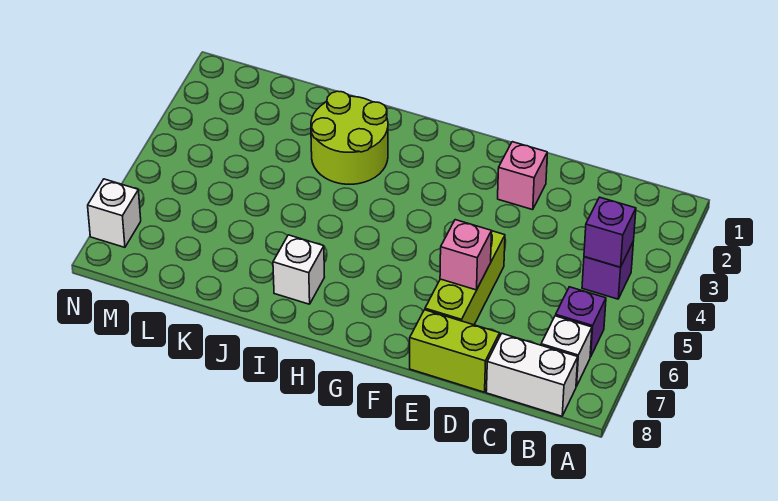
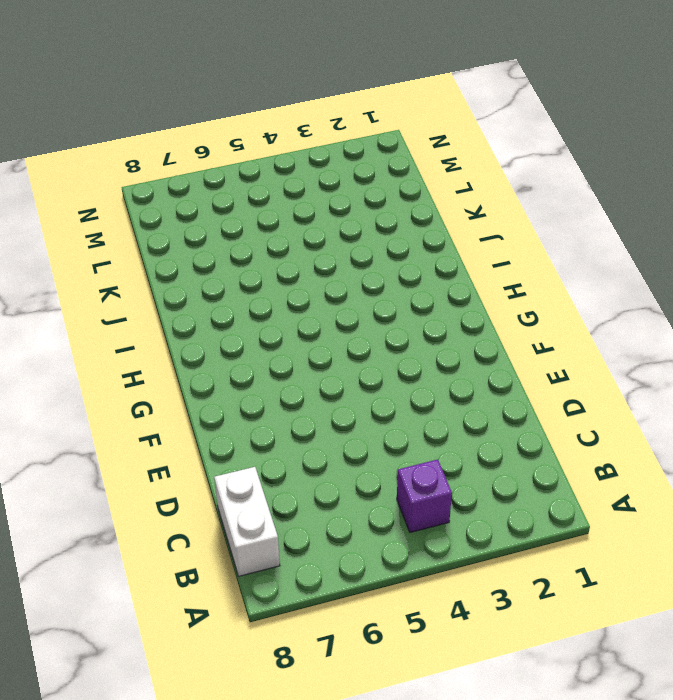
none -> purple 1x1 brick [556,287,606,357]
none -> white 1x1 brick [541,316,592,387]
none -> lime 1x2 brick [410,310,500,392]

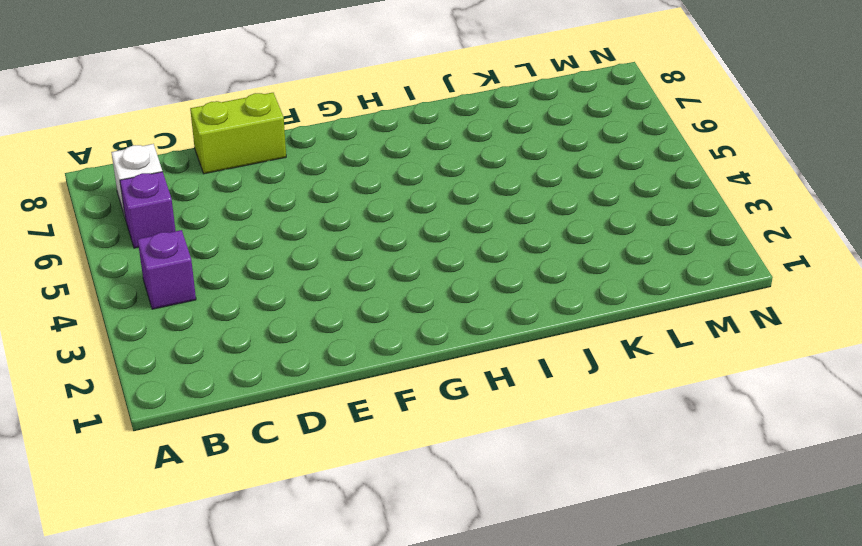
none -> white 1x2 brick [486,334,578,416]
none -> pink 1x1 brick [498,142,547,210]
none -> lime 1x3 brick [425,231,505,325]

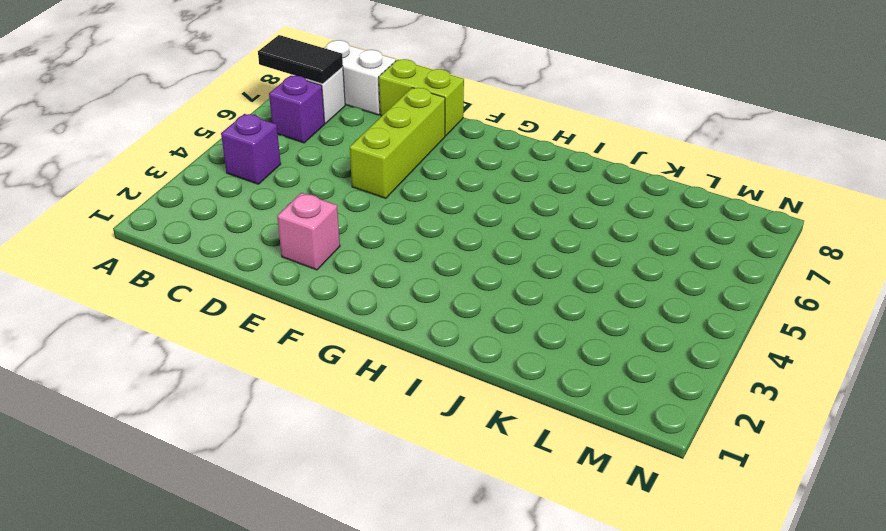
black 1x2 tile [258,35,343,84] -> none
none -> lime 2x2 round brick [311,91,388,184]
none -> white 1x1 brick [273,235,324,304]
none -> white 1x1 brick [88,179,141,247]

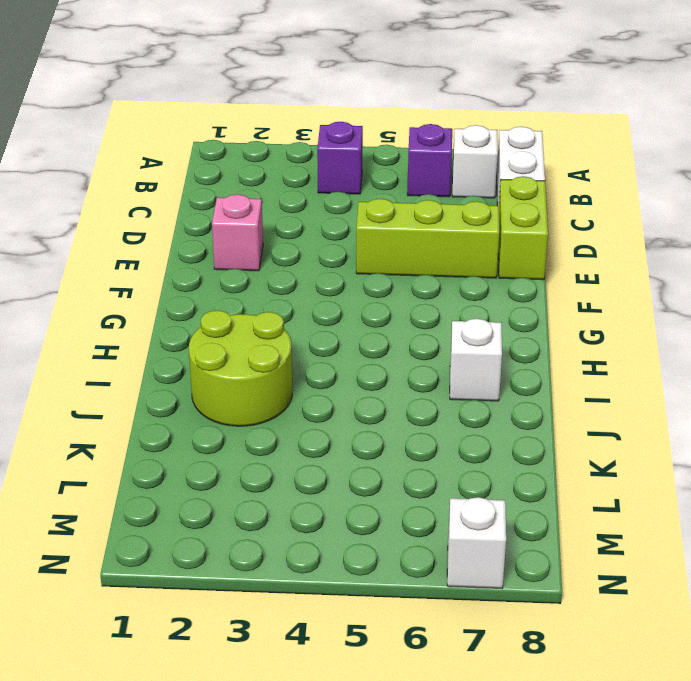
none -> purple 1x1 brick [584,197,636,267]
none -> pink 1x1 brick [440,220,492,290]

